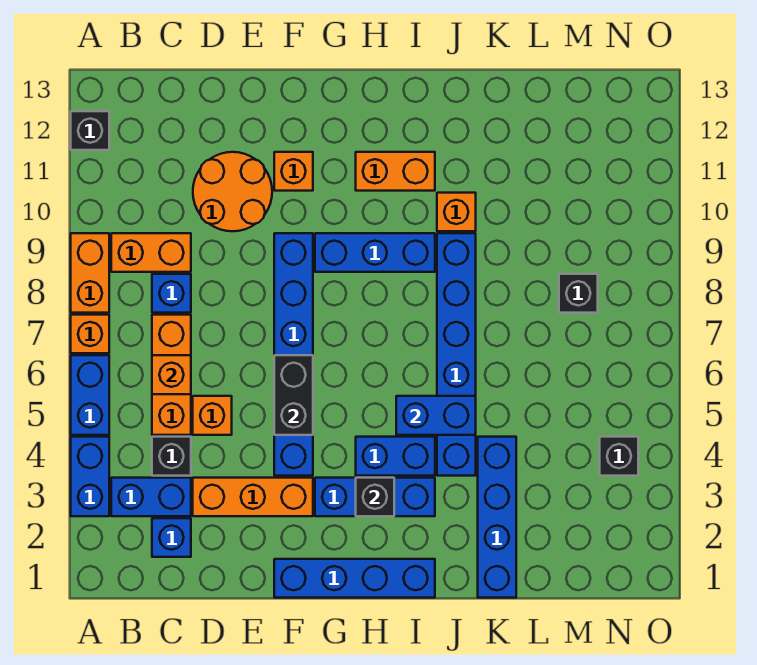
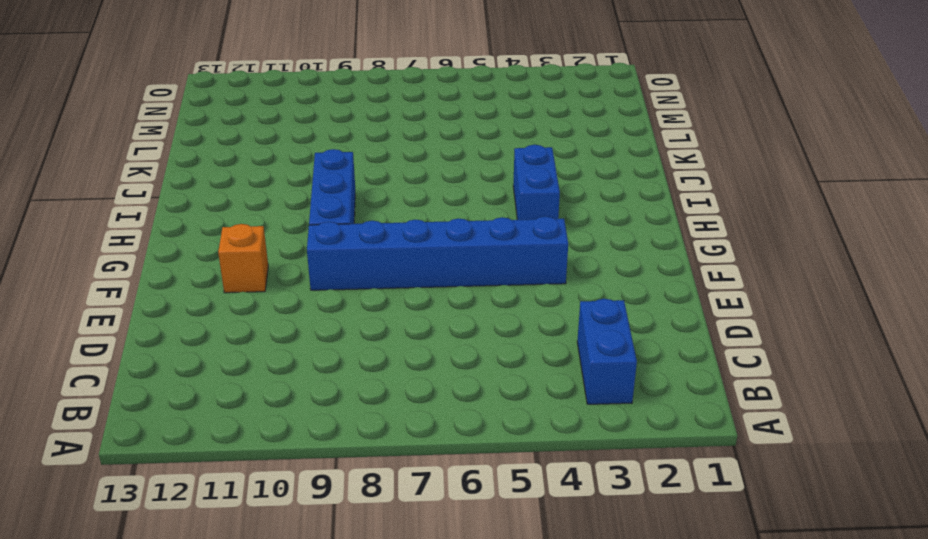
none -> blue 1x2 brick [71,437,109,516]
none -> blue 1x2 brick [71,355,109,435]
none -> orange 1x1 brick [71,315,109,353]
none -> orange 1x2 brick [71,233,109,313]

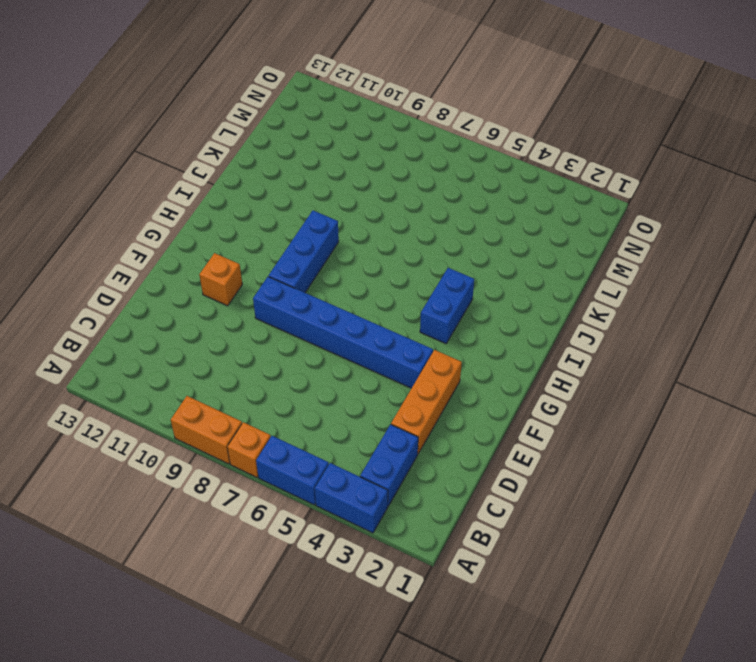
none -> black 1x1 brick [71,111,109,150]
none -> orange 1x2 brick [111,233,191,272]
none -> blue 1x1 brick [152,518,191,557]
none -> black 1x1 brick [152,437,191,476]

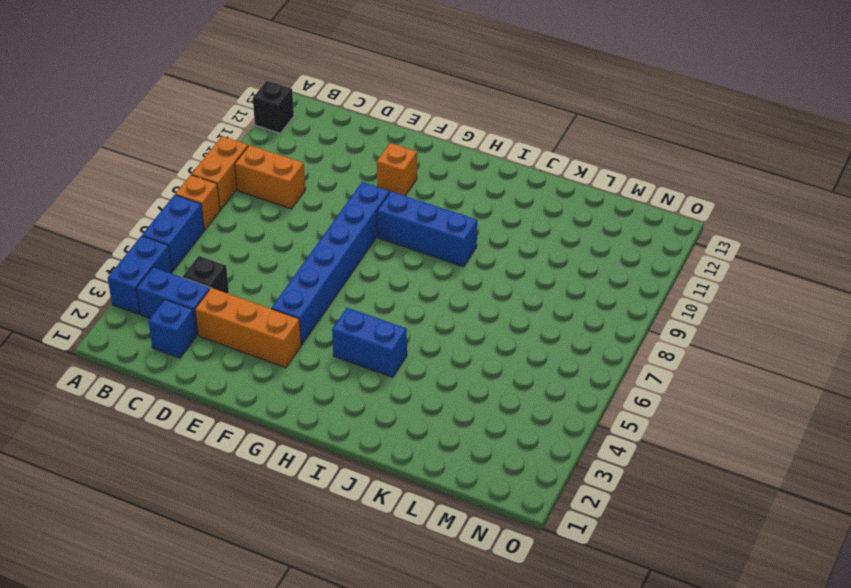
none -> orange 1x3 brick [152,315,191,435]
none -> blue 1x1 brick [152,274,191,313]
none -> orange 1x1 brick [193,396,232,435]
none -> orange 2x2 round brick [193,152,272,231]

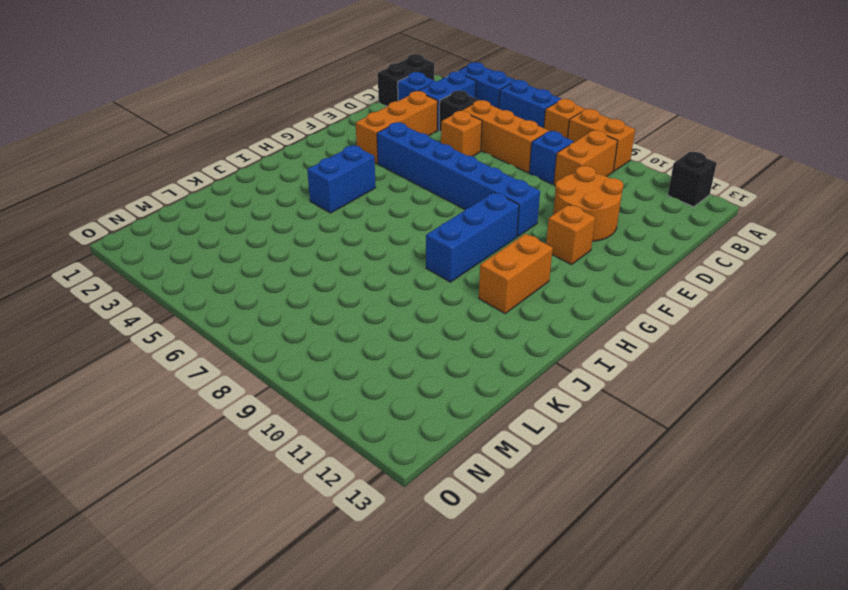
black 1x2 brick [378,54,434,106] -> black 1x2 brick turned to [274,355,313,435]
none -> blue 1x4 brick [274,559,435,598]
none -> blue 1x3 brick [315,478,435,516]
none -> blue 1x6 brick [437,233,476,476]
none -> orange 1x1 brick [437,193,476,231]

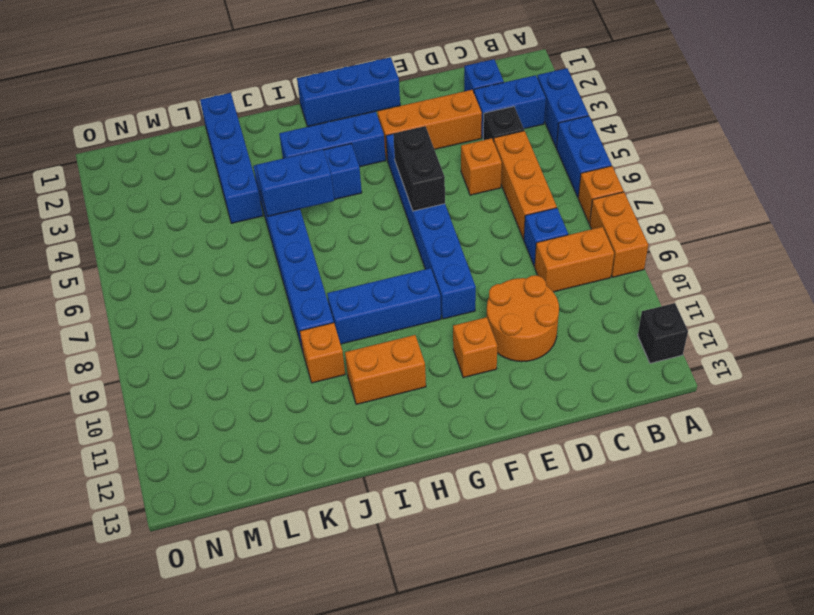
blue 1x3 brick [297,57,400,127] -> blue 1x4 brick [274,559,435,598]
none -> black 1x1 brick [559,274,598,313]
none -> black 1x1 brick [600,437,638,476]
none -> orange 1x1 brick [152,355,191,394]
none -> black 1x1 brick [356,478,394,516]

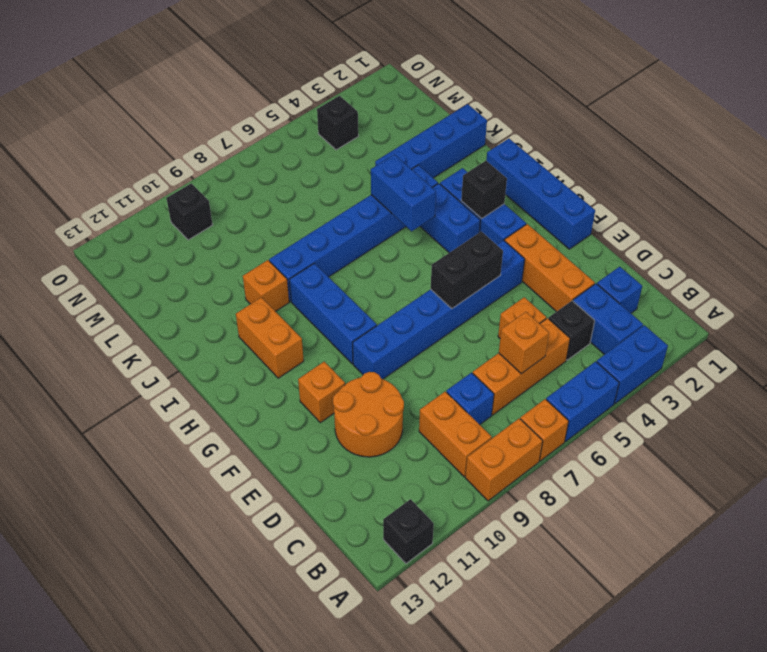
black 1x1 brick [166,183,213,240] -> black 1x1 brick moved to [559,274,598,313]

